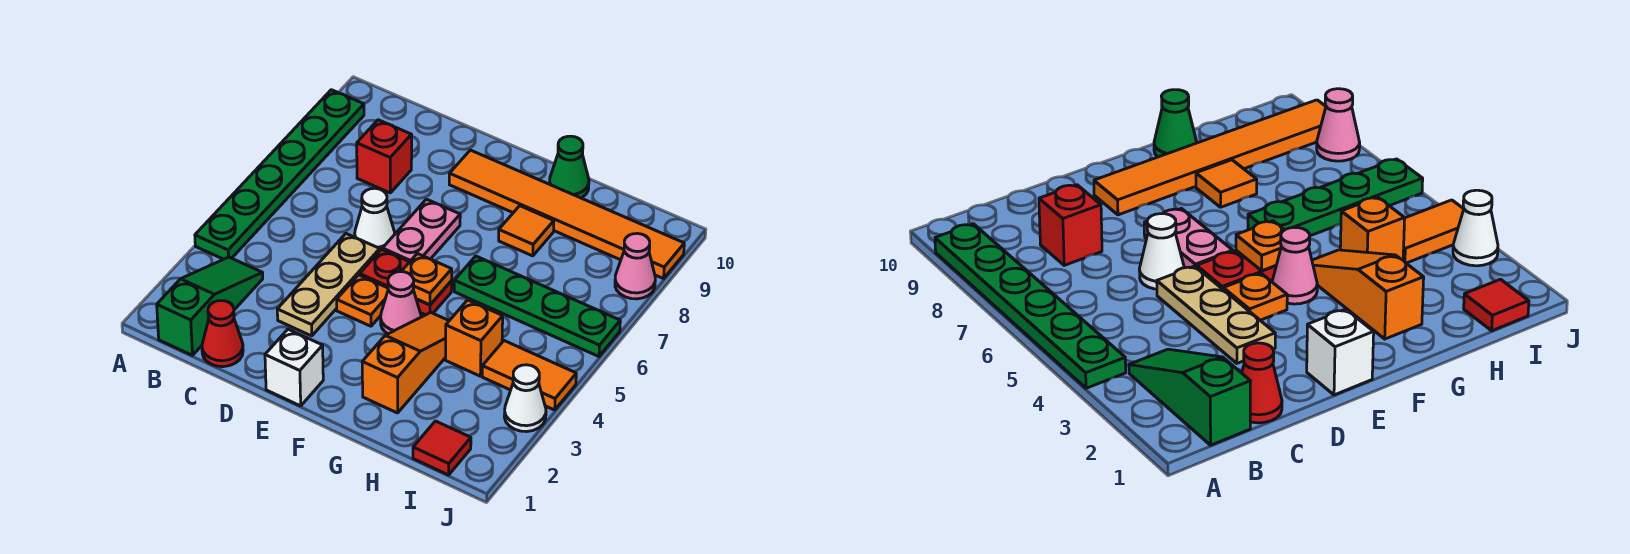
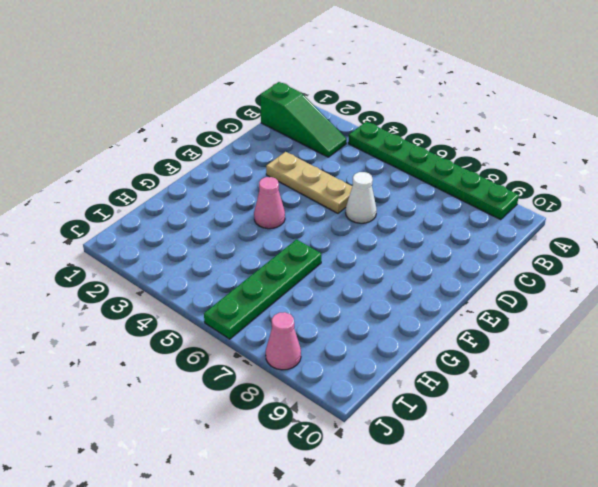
none -> red 1x1 cone [202,301,243,367]
none -> red 1x1 brick [357,120,412,193]
none -> white 1x1 brick [265,329,323,406]

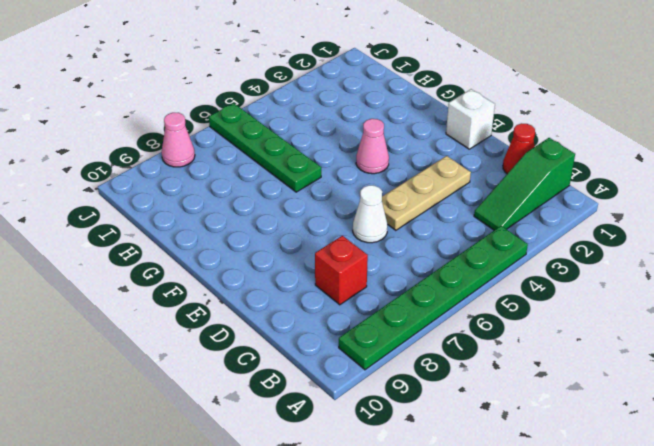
none -> orange 1x1 plate [337,275,388,326]
none -> red 1x2 plate [360,249,452,315]
none -> pink 1x2 plate [383,199,460,262]

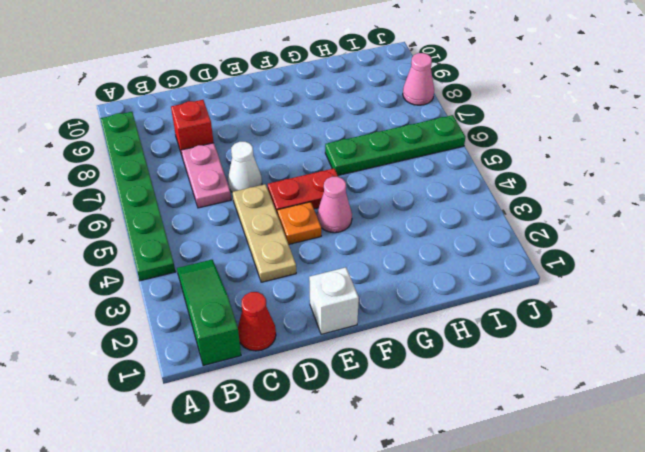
pink 1x2 plate [181,143,231,208] -> pink 1x2 plate moved to [383,199,460,262]
none -> orange 1x6 tile [449,150,684,279]
none -> orange 1x3 slope [362,312,449,413]
none -> orange 1x1 tile [499,206,554,256]

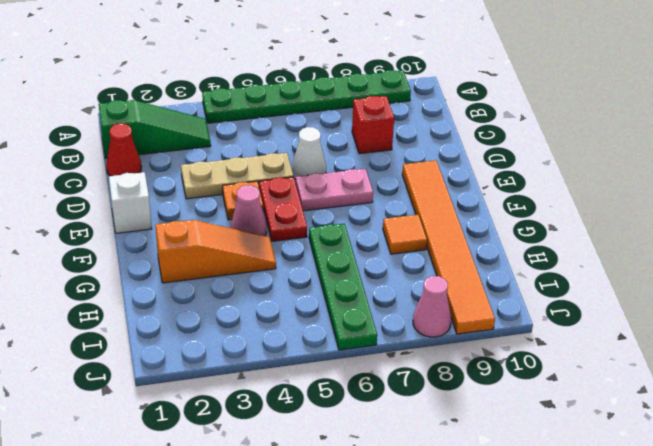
none -> green 1x1 cone [550,136,589,198]
none -> orange 1x1 brick [445,300,503,376]
none -> red 1x1 tile [413,421,471,475]

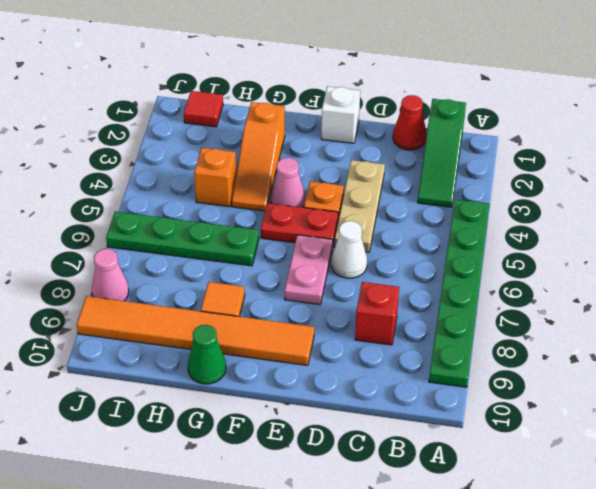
none -> orange 1x2 tile [482,341,576,410]
none -> white 1x1 cone [504,365,546,432]
none -> orange 1x1 plate [401,253,452,305]

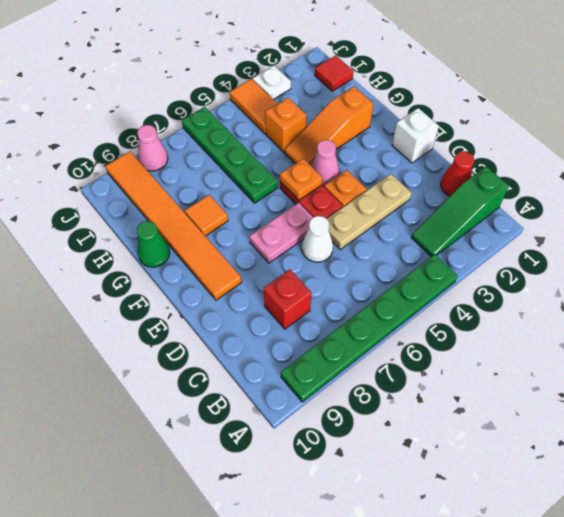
white 1x1 plate [253,66,291,100] -> white 1x1 cone [504,365,546,432]

